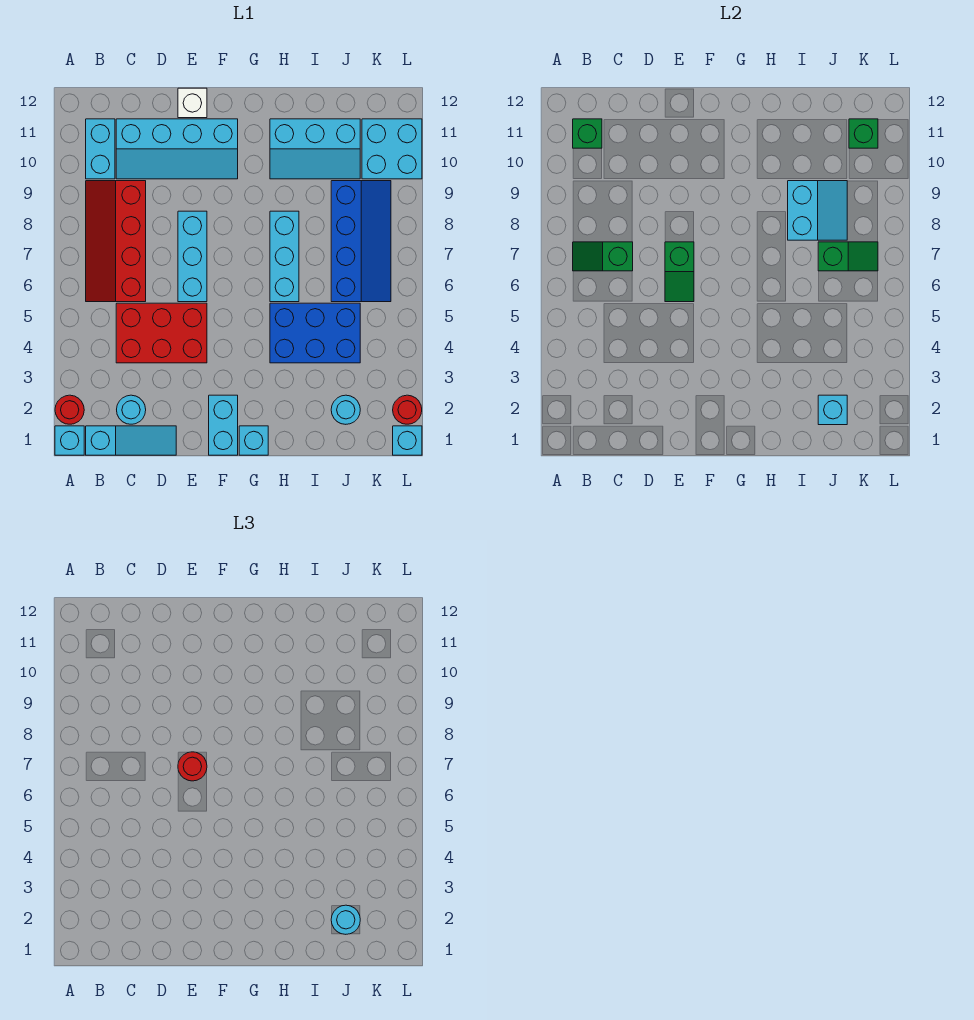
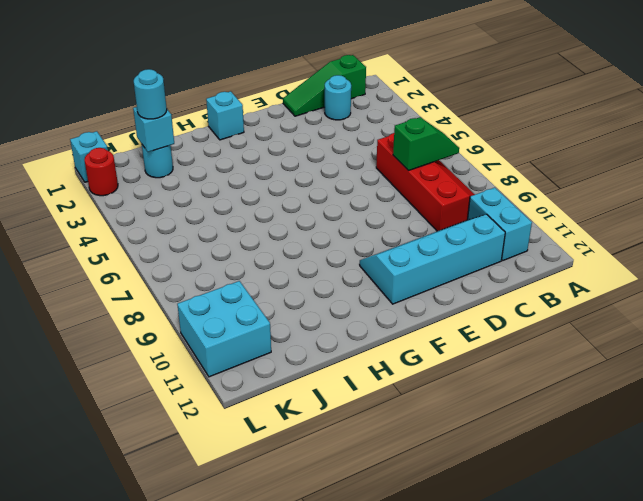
green 1x3 slope [283,55,366,116] -> cyan 1x3 slope [86,426,176,455]
none -> cyan 1x1 brick [55,426,84,455]
none -> red 1x1 round brick [55,395,84,424]
none -> red 2x3 brick [116,303,207,363]

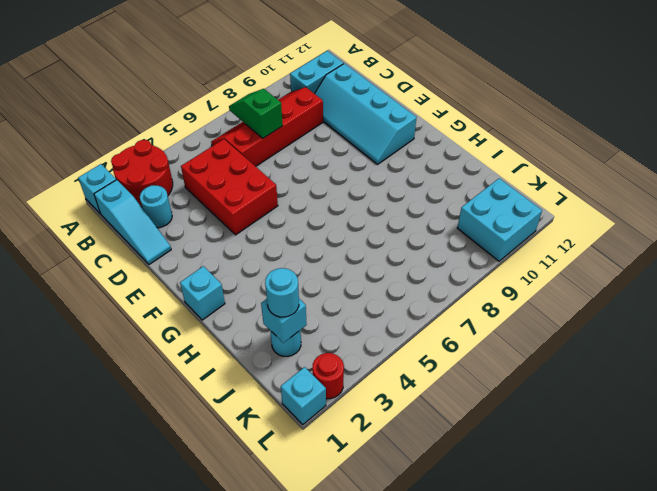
red 2x2 round brick [111,140,173,207] -> red 1x1 round brick [55,395,84,424]
none -> cyan 1x3 brick [178,211,207,302]
none -> white 1x1 brick [178,88,207,118]
none -> cyan 1x2 brick [209,395,238,455]

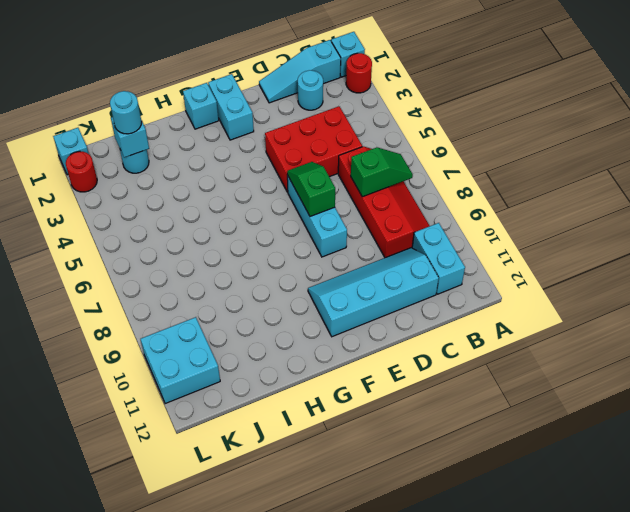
none -> white 1x1 brick [178,88,207,118]
none -> blue 2x3 brick [270,303,360,363]
none -> cyan 1x3 brick [270,211,299,302]

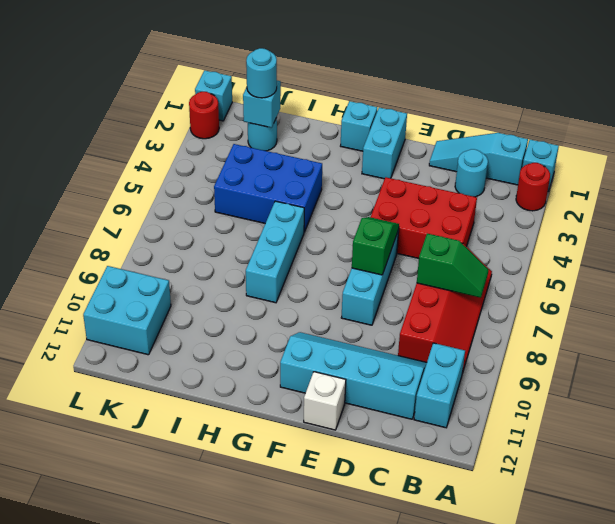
none -> cyan 2x3 slope [270,119,360,179]
none -> blue 2x4 slope [331,181,391,302]
none -> green 1x1 brick [573,119,602,148]

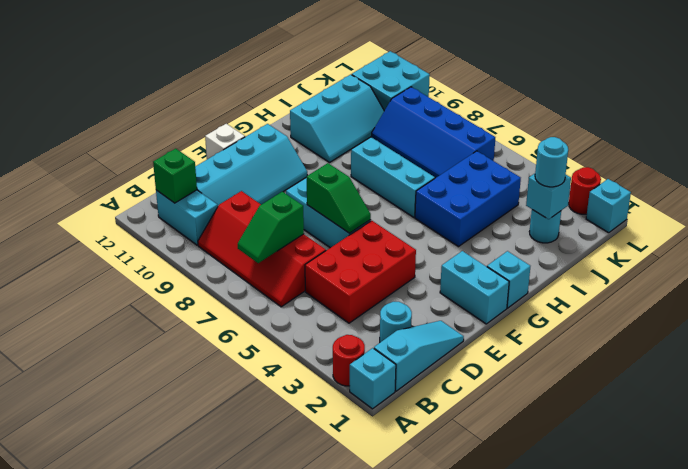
blue 2x4 slope [372,87,495,178] -> blue 2x4 slope turned to [331,181,391,302]
none -> cyan 2x2 slope [788,181,847,240]
none -> green 1x2 slope [818,242,878,271]
none -> green 1x1 brick [849,119,878,148]

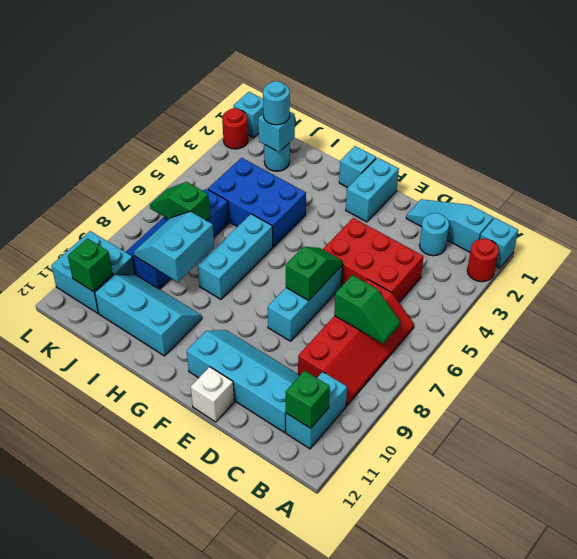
none -> red 1x1 round brick [178,752,207,781]

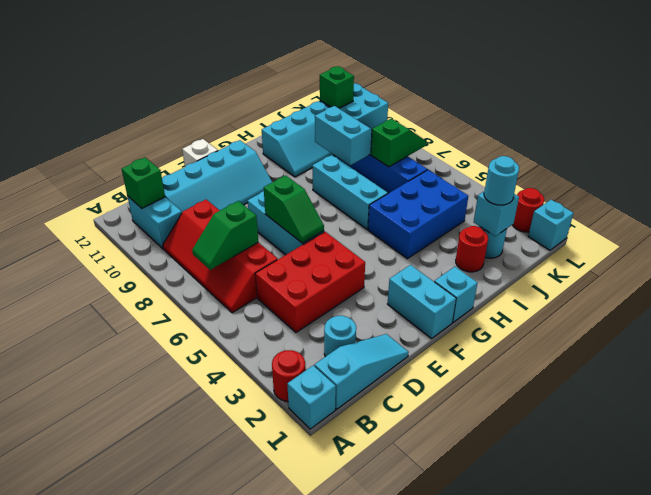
red 1x1 round brick [456,226,488,272] -> red 1x1 round brick moved to [178,752,207,781]

